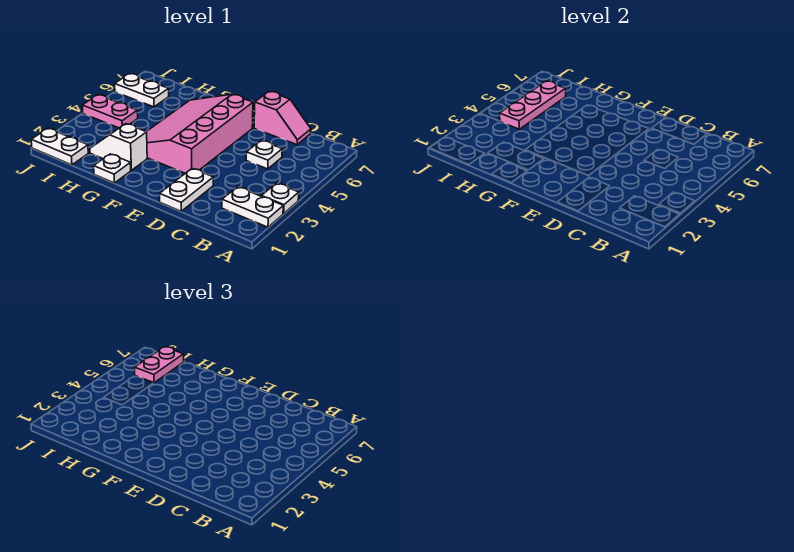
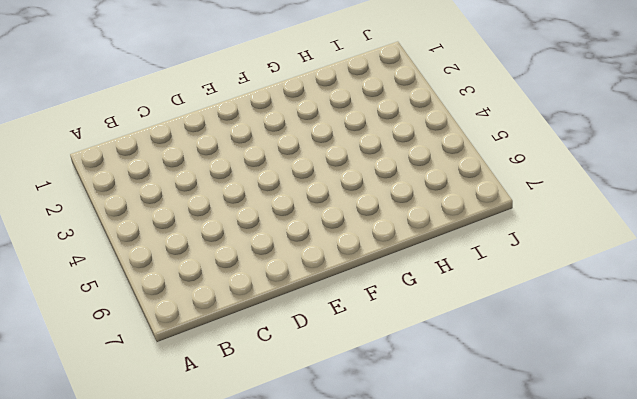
none -> white 1x2 plate [222,187,283,227]
none -> white 1x1 plate [262,183,299,213]
none -> white 1x1 plate [246,141,282,169]

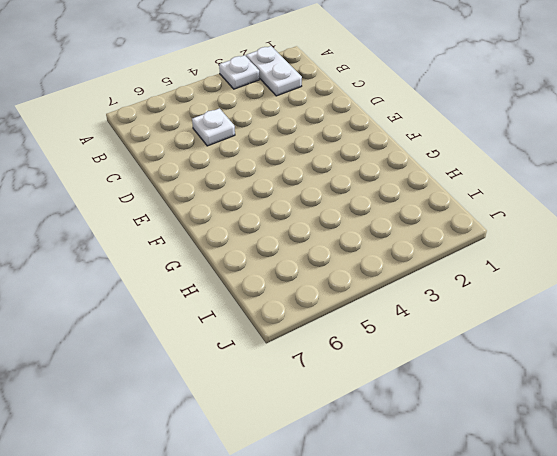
none -> pink 1x2 slope [254,92,311,145]
none -> white 1x2 plate [160,169,213,211]
none -> pink 3x4 slope [147,94,253,173]

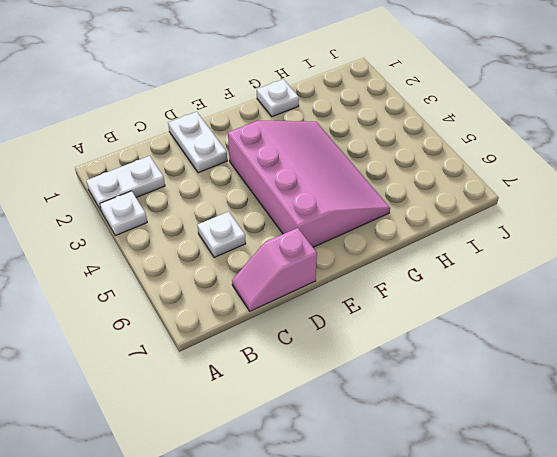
none -> white 1x2 slope [90,124,147,170]
none -> white 1x2 plate [31,128,88,165]
none -> pink 1x2 plate [82,95,138,128]

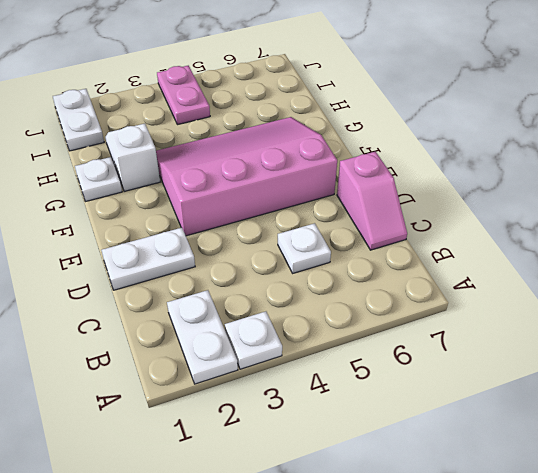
none -> white 1x2 plate [115,74,169,107]
none -> pink 1x3 plate [500,81,566,129]
none -> pink 1x2 plate [135,347,184,383]

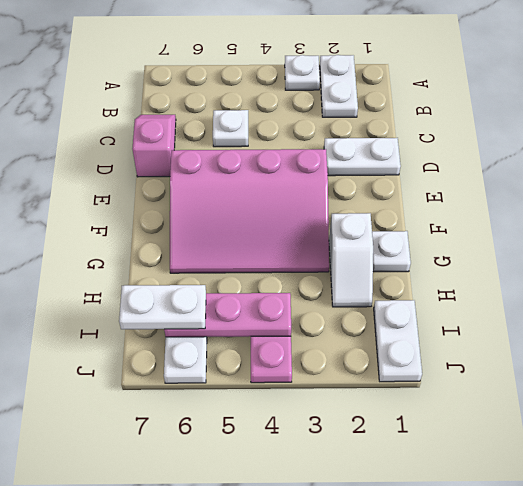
white 1x2 plate [119,285,206,329] -> pink 1x2 plate [135,347,184,383]

